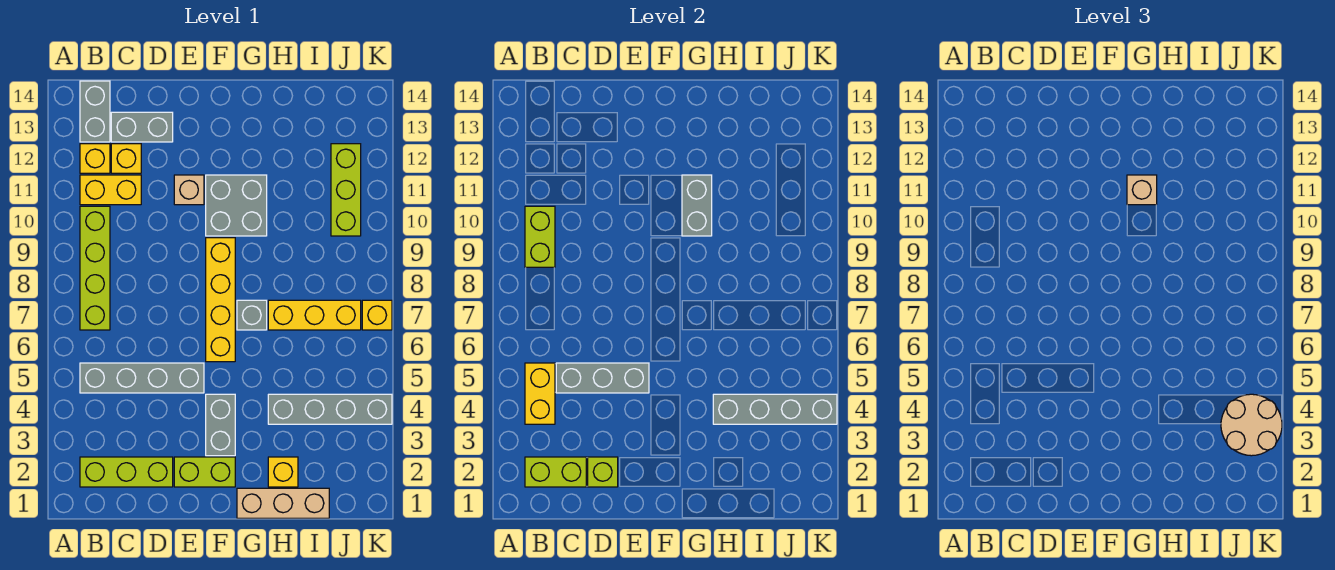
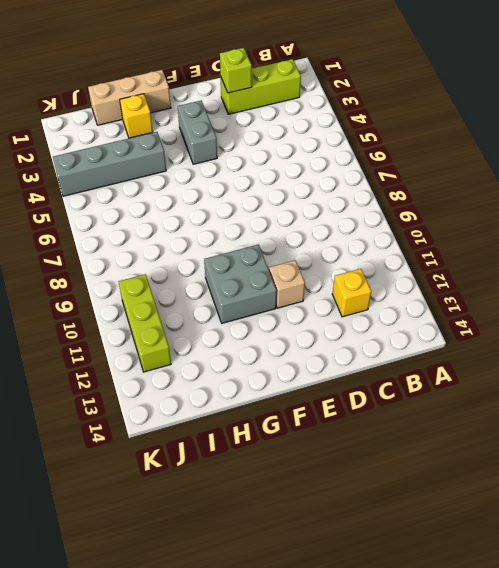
none -> grey 1x4 brick [80,363,204,393]
none -> lime 1x4 brick [80,206,110,330]
none -> yellow 1x2 brick [80,175,141,205]

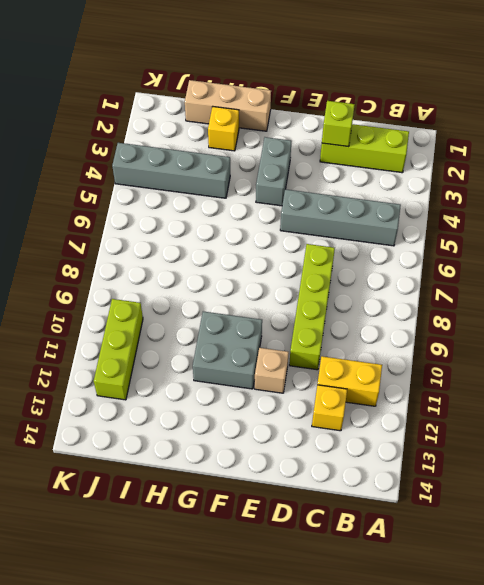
lime 1x4 brick [289,244,335,370] -> lime 1x4 brick moved to [80,206,110,330]
none -> yellow 1x1 brick [80,144,110,173]
none -> grey 1x2 brick [80,81,110,142]
none -> grey 1x2 brick [111,112,173,142]

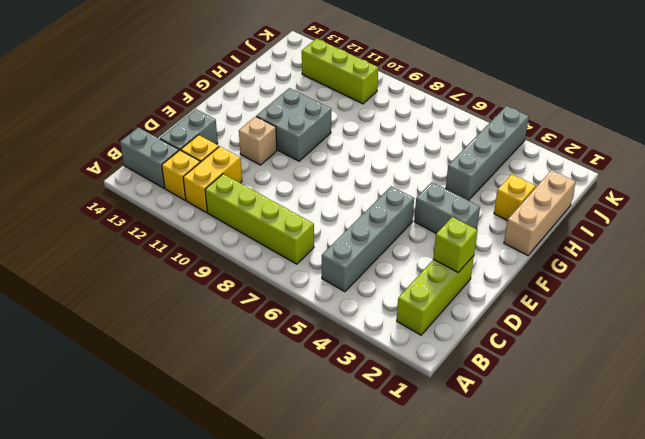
none -> lime 1x2 brick [174,457,235,487]
none -> yellow 1x4 brick [206,238,235,362]
none -> grey 1x1 brick [237,300,267,330]

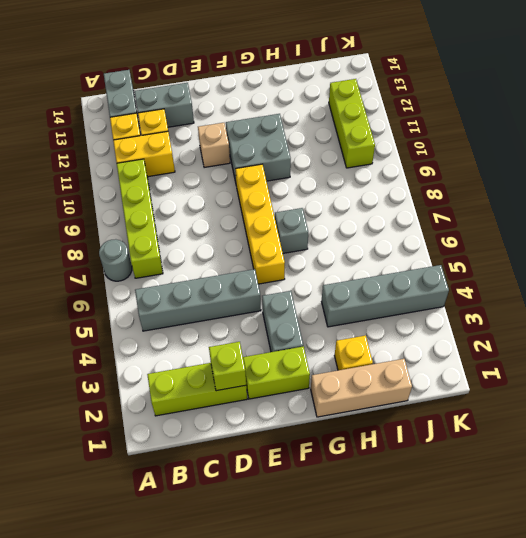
grey 1x1 round brick [99,239,132,281] -> none
none -> yellow 1x3 brick [268,300,361,330]
none -> yellow 1x1 brick [362,300,392,330]
none -> lime 1x2 brick [525,457,586,487]

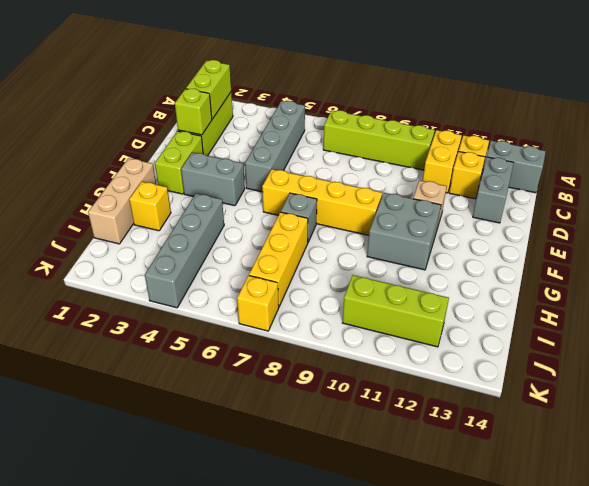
none -> yellow 1x2 brick [525,363,555,424]
none -> lime 1x2 brick [525,206,555,267]
none -> grey 1x3 brick [556,363,649,393]

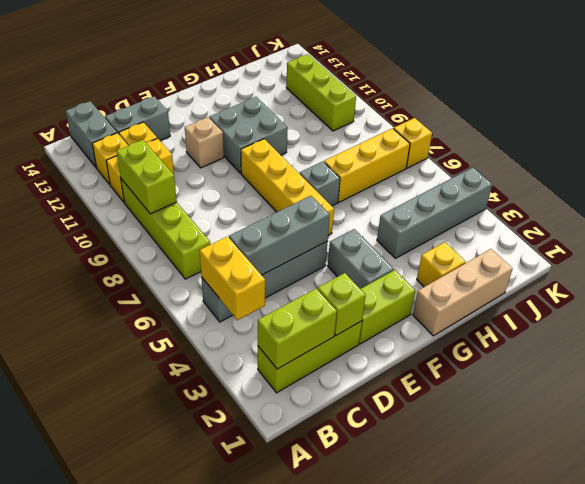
none -> grey 1x2 brick [682,175,712,236]
none -> grey 1x4 brick [713,394,837,424]
none -> tan 1x1 brick [1127,175,1157,205]

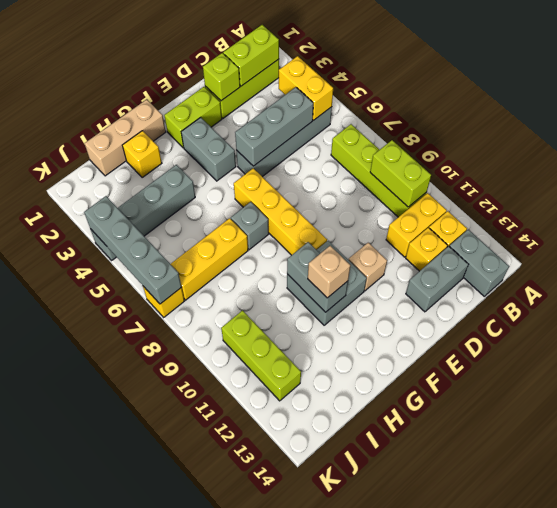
grey 1x4 brick [84,196,181,304] -> grey 1x4 brick turned to [713,394,837,424]
none -> tan 2x2 round brick [1221,394,1282,456]

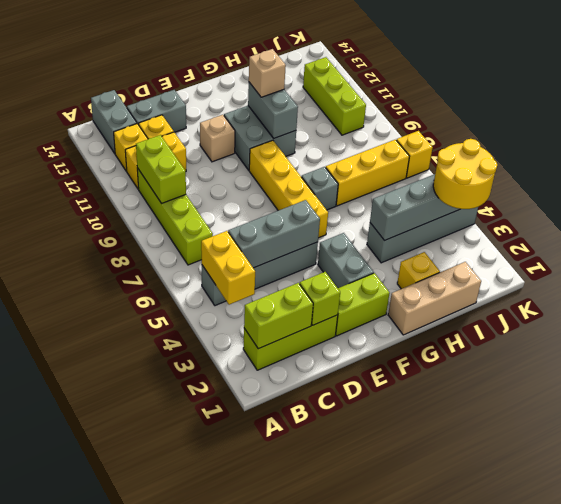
yellow 2x2 round brick [433,139,497,209] -> tan 2x2 round brick [1221,394,1282,456]

